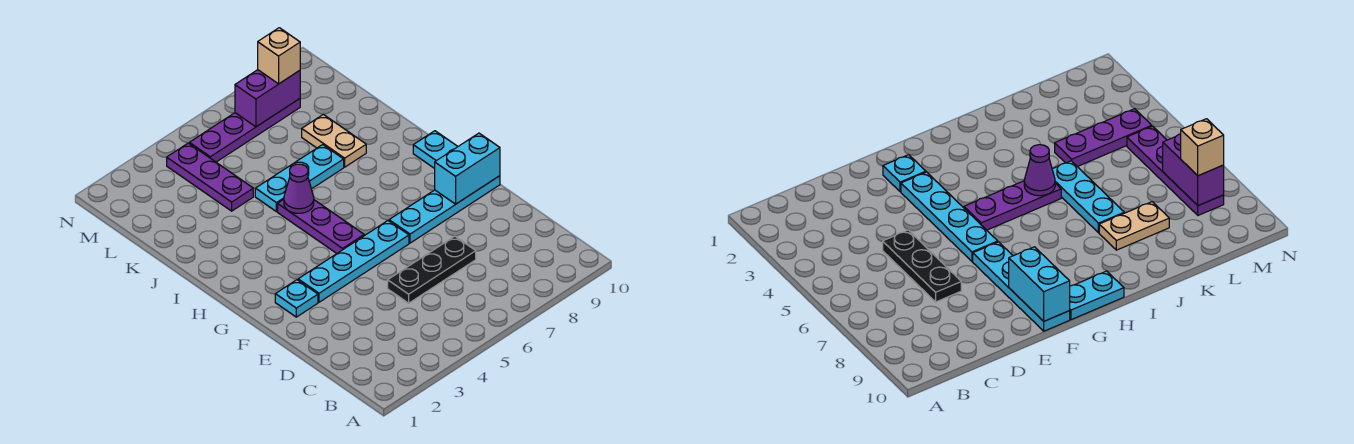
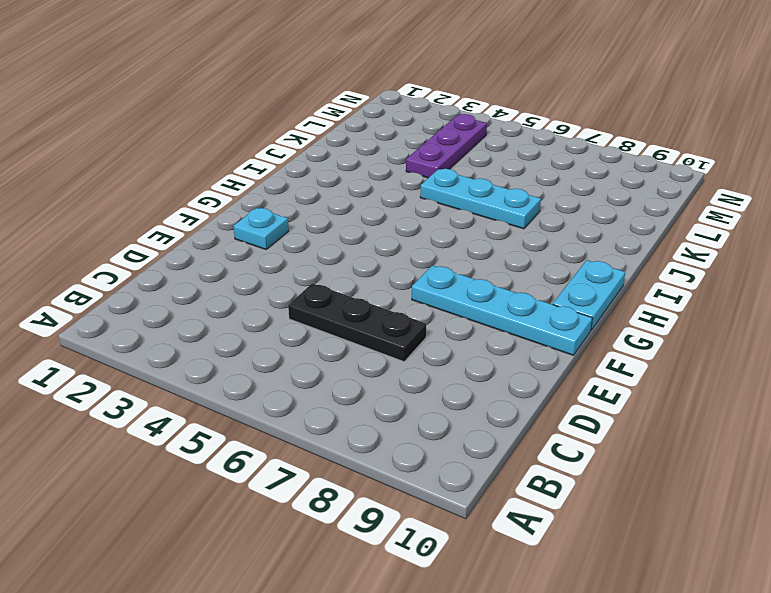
none -> cyan 1x4 plate [298,221,409,302]
none -> purple 1x3 plate [278,200,364,253]
none -> tan 1x2 plate [302,114,366,167]

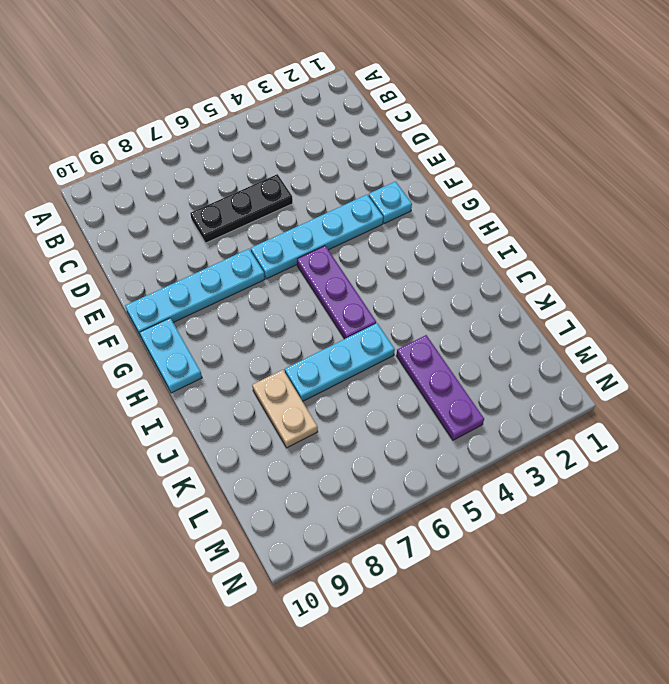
none -> purple 1x4 plate [189,99,300,162]
none -> cyan 1x2 brick [435,133,500,204]
none -> purple 1x1 cone [284,164,314,213]

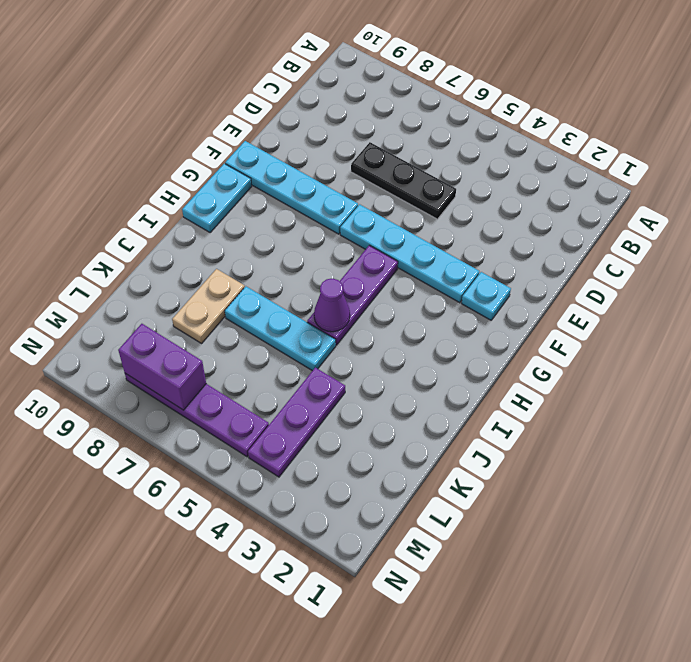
none -> cyan 1x2 brick [435,133,500,204]
none -> tan 1x1 brick [258,28,300,84]

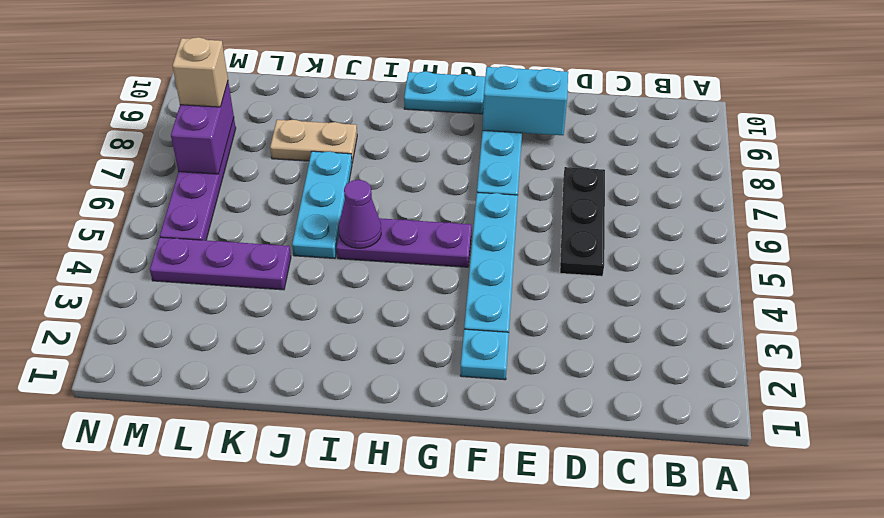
cyan 1x2 brick [483,66,568,135] -> cyan 1x2 brick turned to [435,133,500,204]

